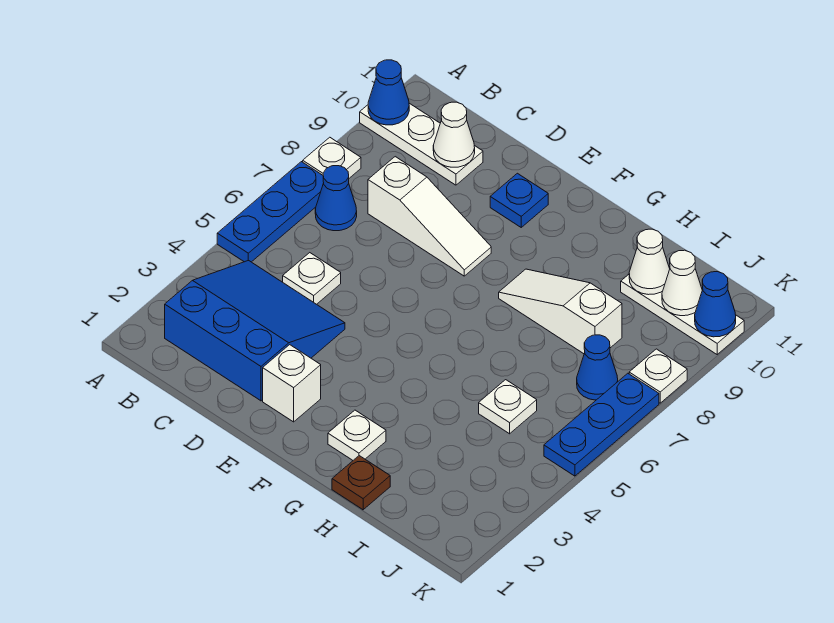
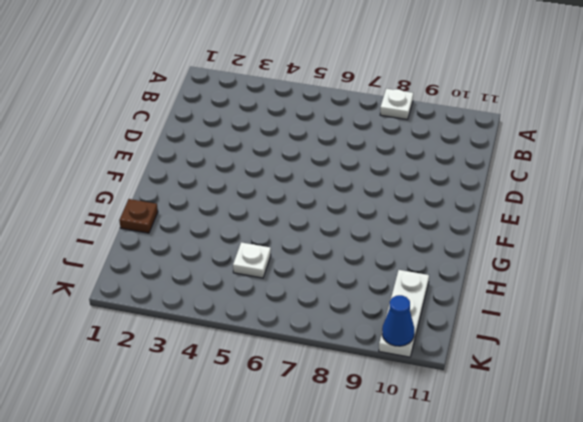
none -> blue 1x3 plate [217,162,324,262]
none -> white 1x3 plate [360,103,483,185]
none -> blue 3x3 slope [165,260,345,401]

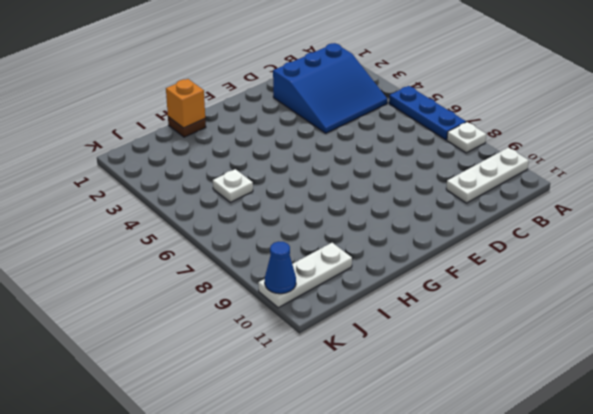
orange 1x1 brick [166,79,205,128] -> none
none -> blue 1x1 cone [315,166,357,231]
none -> white 1x1 plate [283,253,341,304]
none -> white 1x3 slope [368,157,491,276]

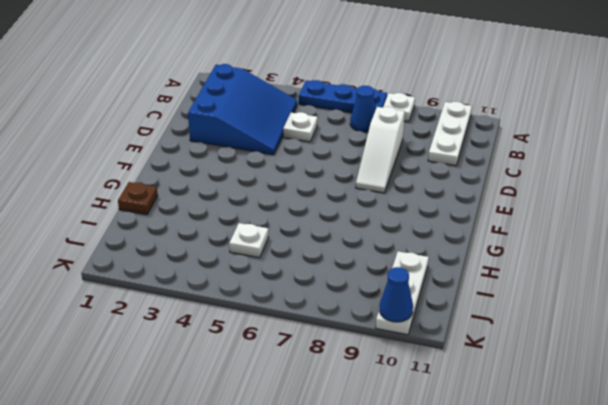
none -> white 1x1 brick [263,345,321,422]
none -> blue 1x1 plate [490,173,548,227]
none -> white 1x1 plate [328,410,386,460]

